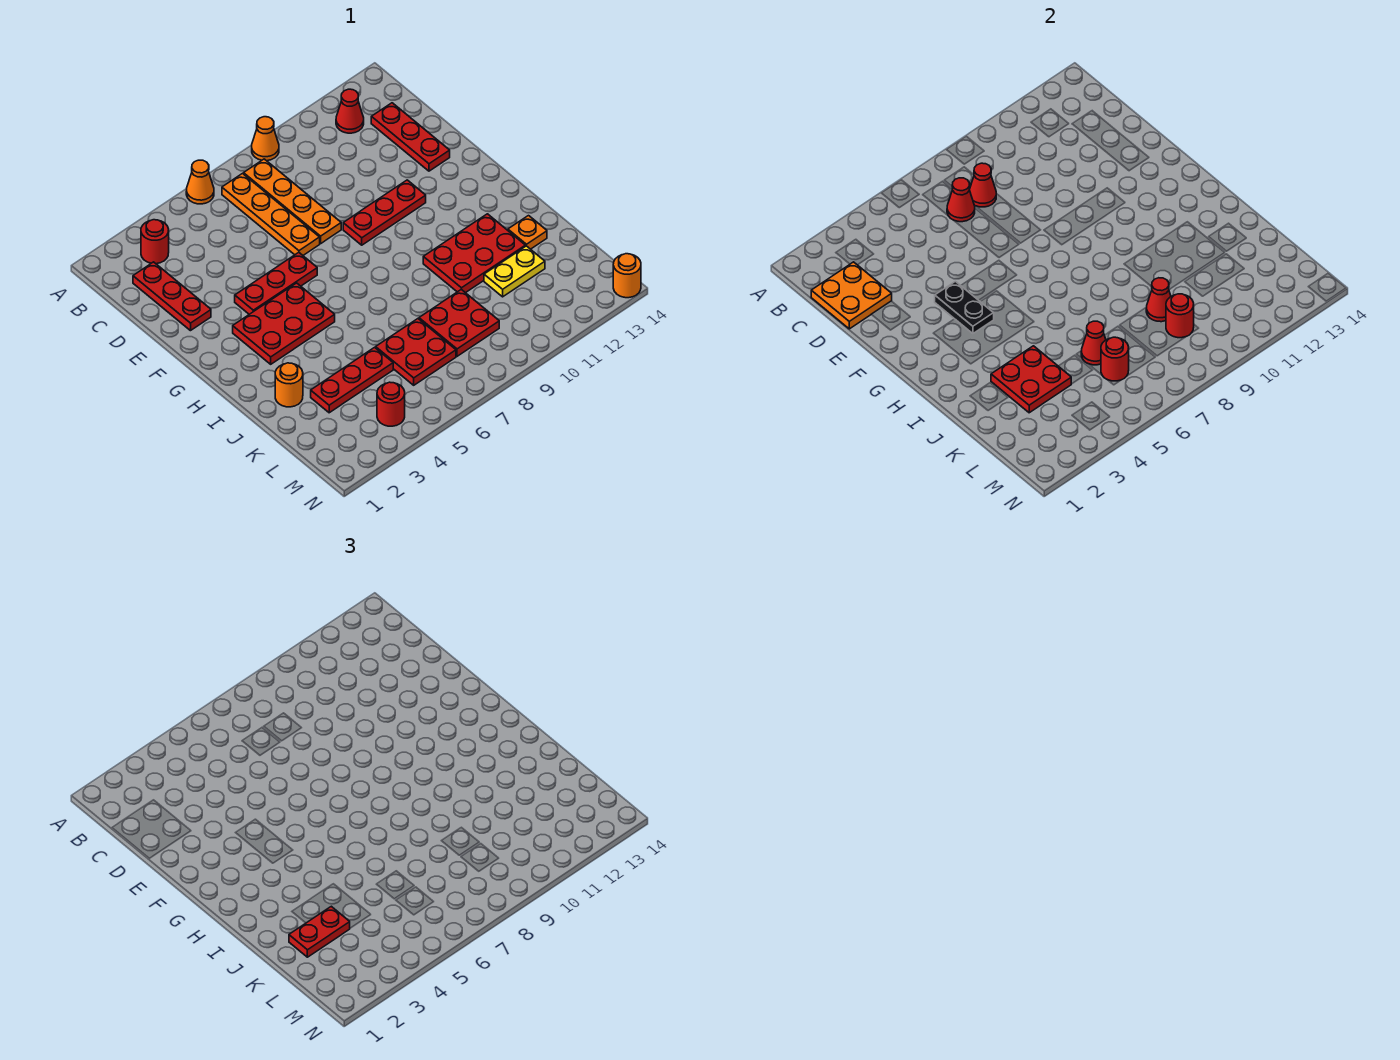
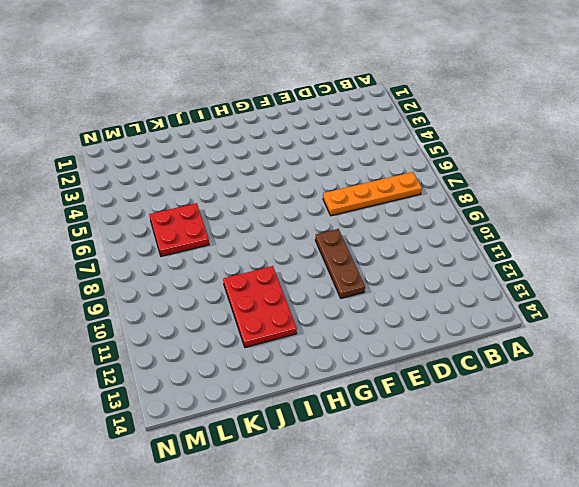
brown 1x3 plate [315,229,365,298] -> red 1x3 plate [343,180,426,245]
none -> orange 1x1 cone [186,160,214,204]
none -> orange 1x1 cone [252,117,279,161]
none -> red 1x1 round brick [141,220,169,264]
none -> orange 1x4 plate [244,159,341,244]

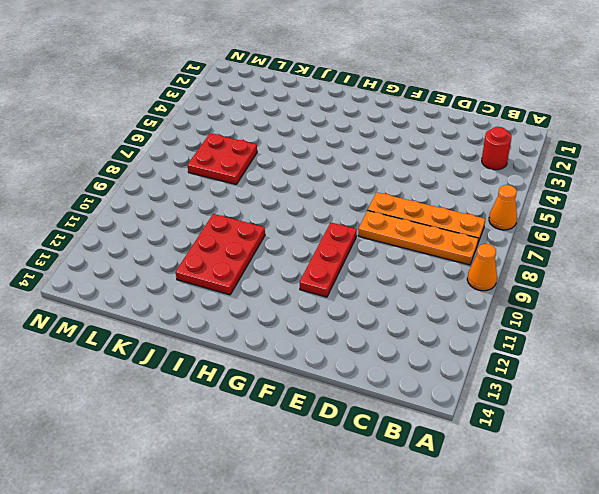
none -> red 1x1 cone [336,89,364,133]
none -> red 1x3 plate [133,262,211,331]
none -> red 1x3 plate [371,103,450,171]
none -> red 1x3 plate [235,252,317,314]

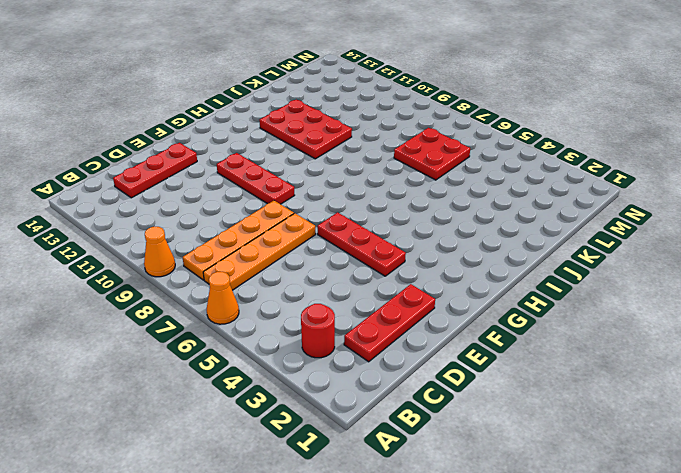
none -> red 1x1 cone [336,89,364,133]
none -> red 2x3 plate [233,283,335,364]
none -> orange 1x1 round brick [275,363,303,407]
none -> orange 1x1 plate [508,216,547,249]

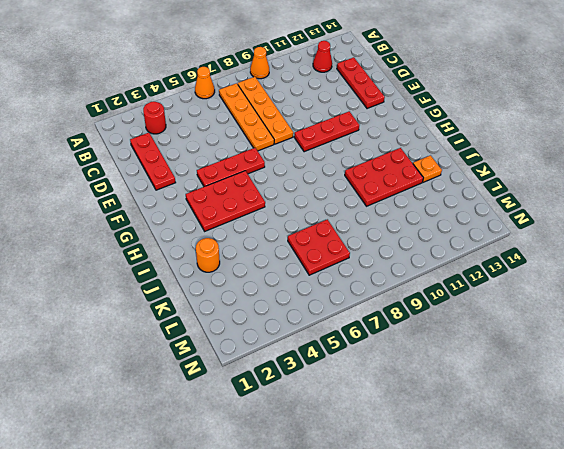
none -> red 1x3 plate [311,347,393,413]
none -> red 2x2 plate [419,289,499,356]
none -> yellow 1x2 plate [484,246,545,297]
none -> red 1x1 round brick [377,382,405,426]

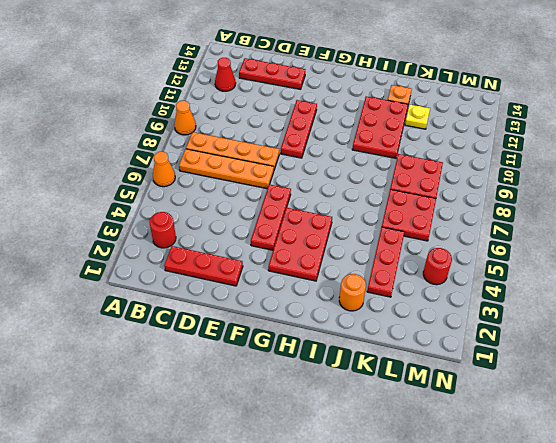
yellow 1x1 plate [405,105,430,129] -> yellow 1x2 plate [484,246,545,297]
none -> orange 1x1 round brick [613,254,641,298]
none -> orange 2x2 plate [811,262,892,329]
none -> red 1x1 cone [947,178,975,222]
none -> red 1x1 cone [969,163,996,207]

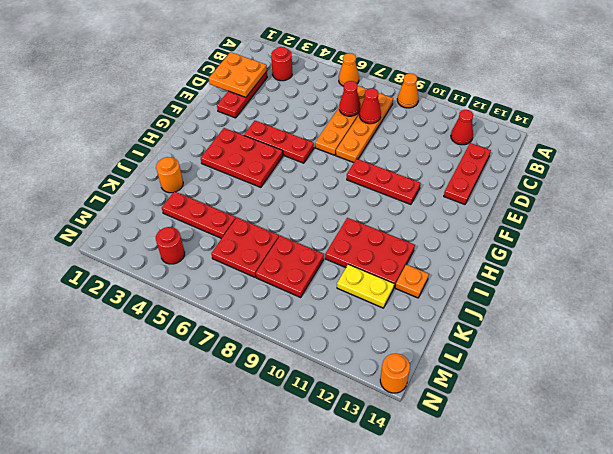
none -> black 1x2 plate [935,281,994,334]
none -> red 2x2 plate [991,346,1071,413]
none -> red 1x1 cone [1081,321,1106,365]
none -> red 1x1 cone [1146,278,1171,322]

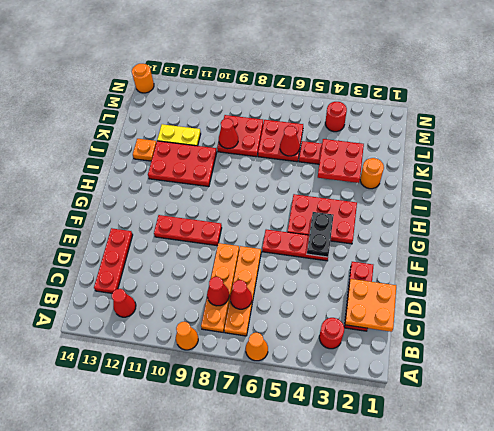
none -> red 1x1 round brick [1101,337,1129,381]
none -> red 1x1 round brick [1166,294,1194,338]
none -> red 1x2 plate [289,906,350,957]

